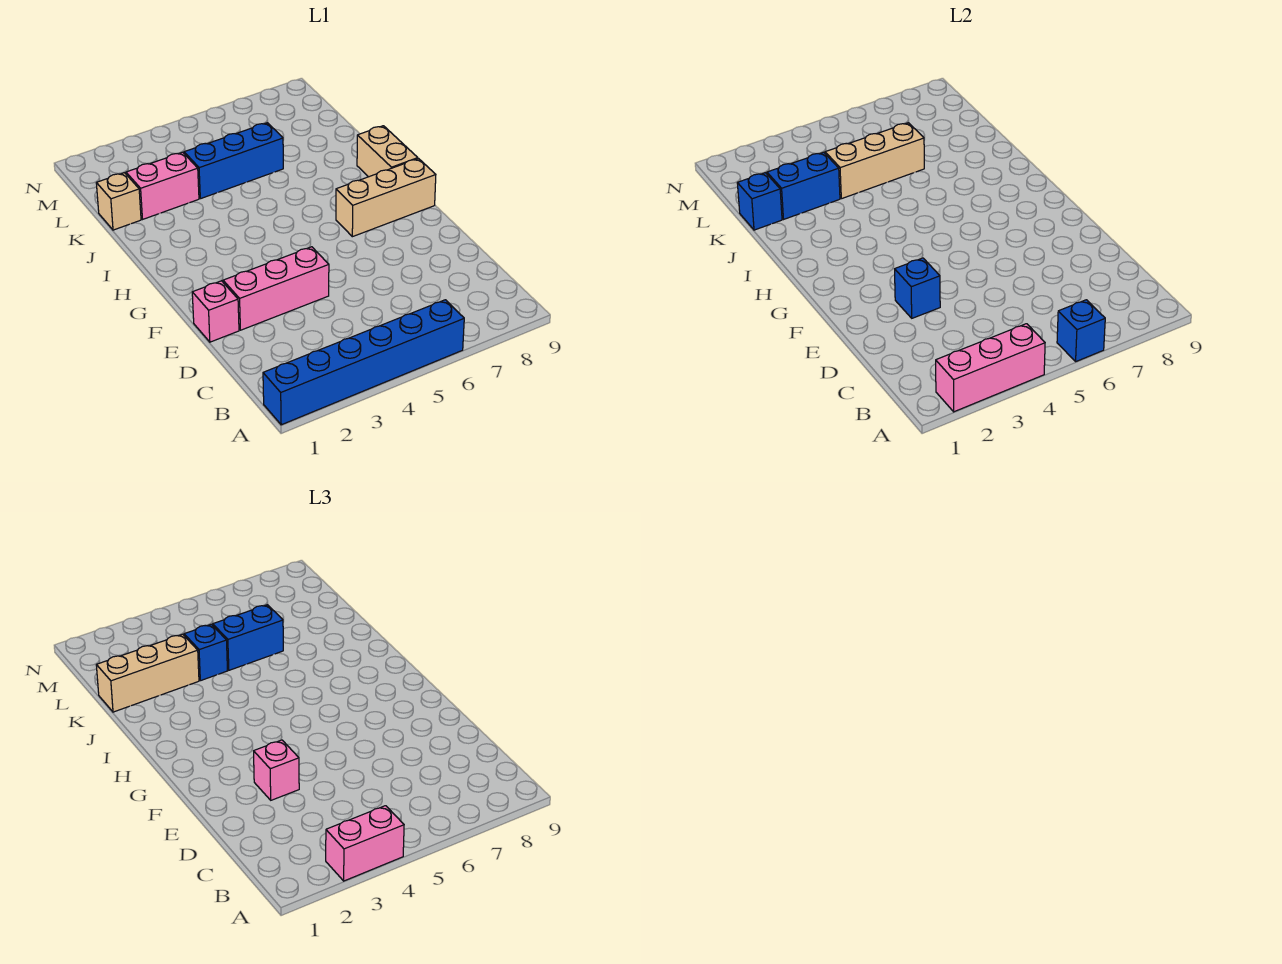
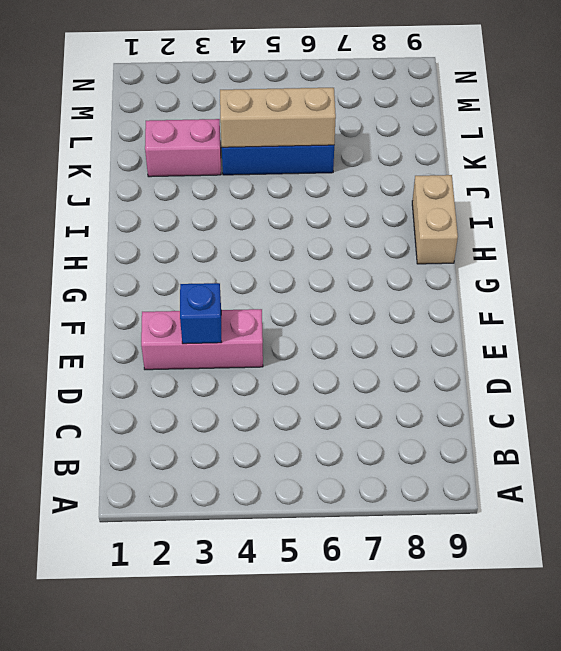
none -> blue 1x6 brick [263,300,464,425]
none -> pink 1x1 brick [192,281,239,342]
none -> tan 1x3 brick [336,159,436,237]

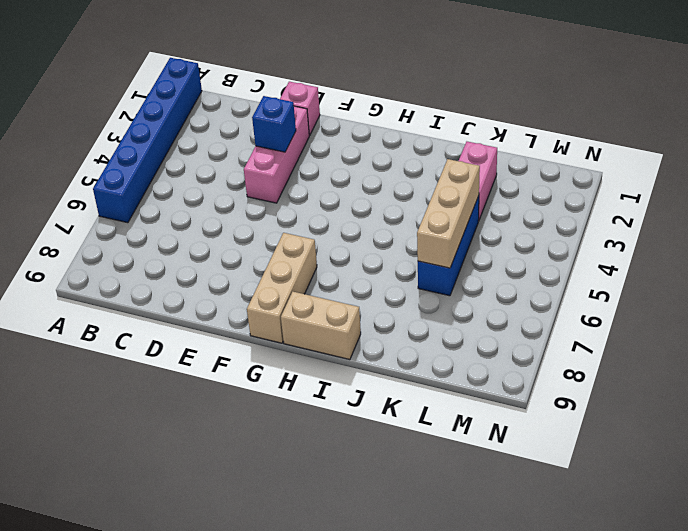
none -> tan 1x1 brick [96,173,141,230]
none -> pink 1x3 brick [936,324,1045,412]
none -> blue 1x1 brick [1057,300,1105,361]

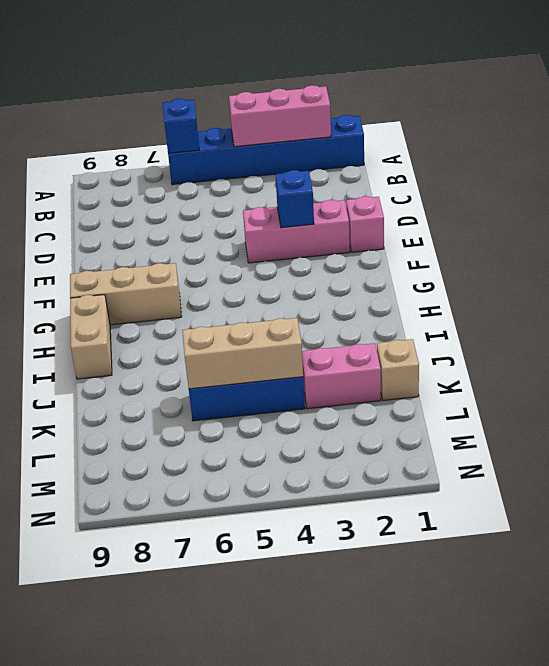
none -> blue 1x1 brick [737,173,782,230]
none -> blue 1x2 brick [767,152,840,219]
none -> pink 1x2 brick [326,806,404,881]

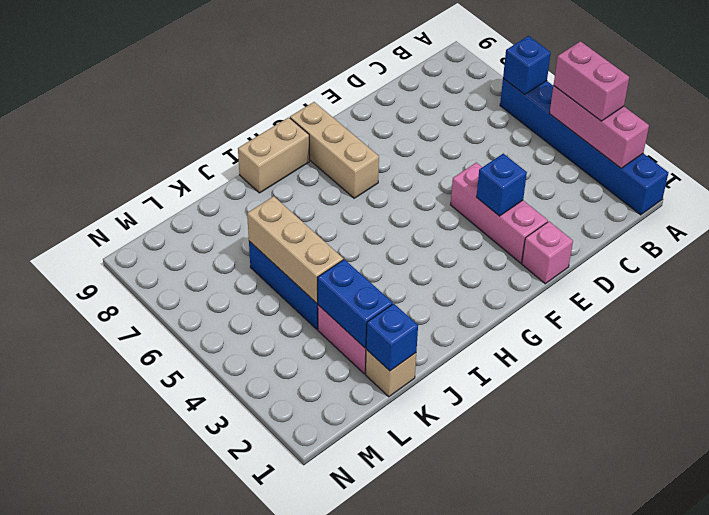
none -> pink 1x1 brick [254,740,299,800]
none -> tan 1x3 brick [96,634,199,712]
none -> blue 1x1 brick [184,624,227,681]

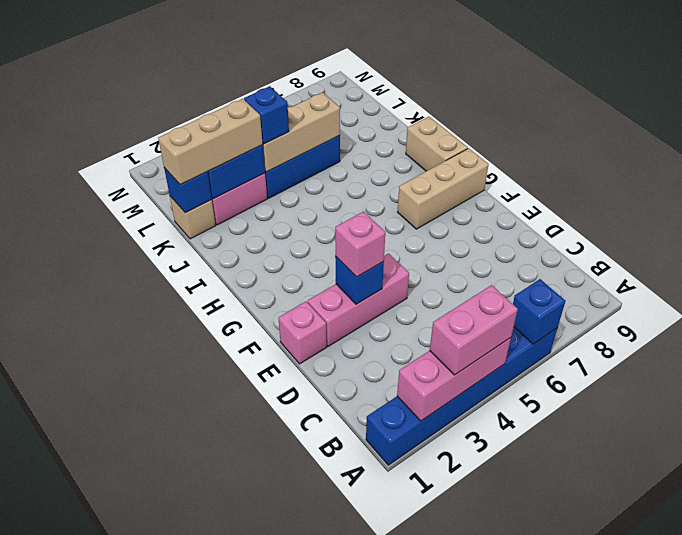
none -> blue 1x2 brick [213,605,283,670]

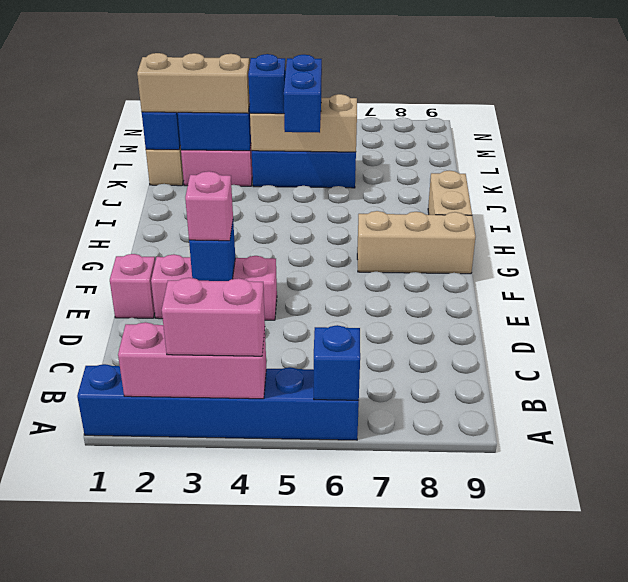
blue 1x2 brick [284,55,322,133] -> blue 1x2 brick turned to [213,605,283,670]

